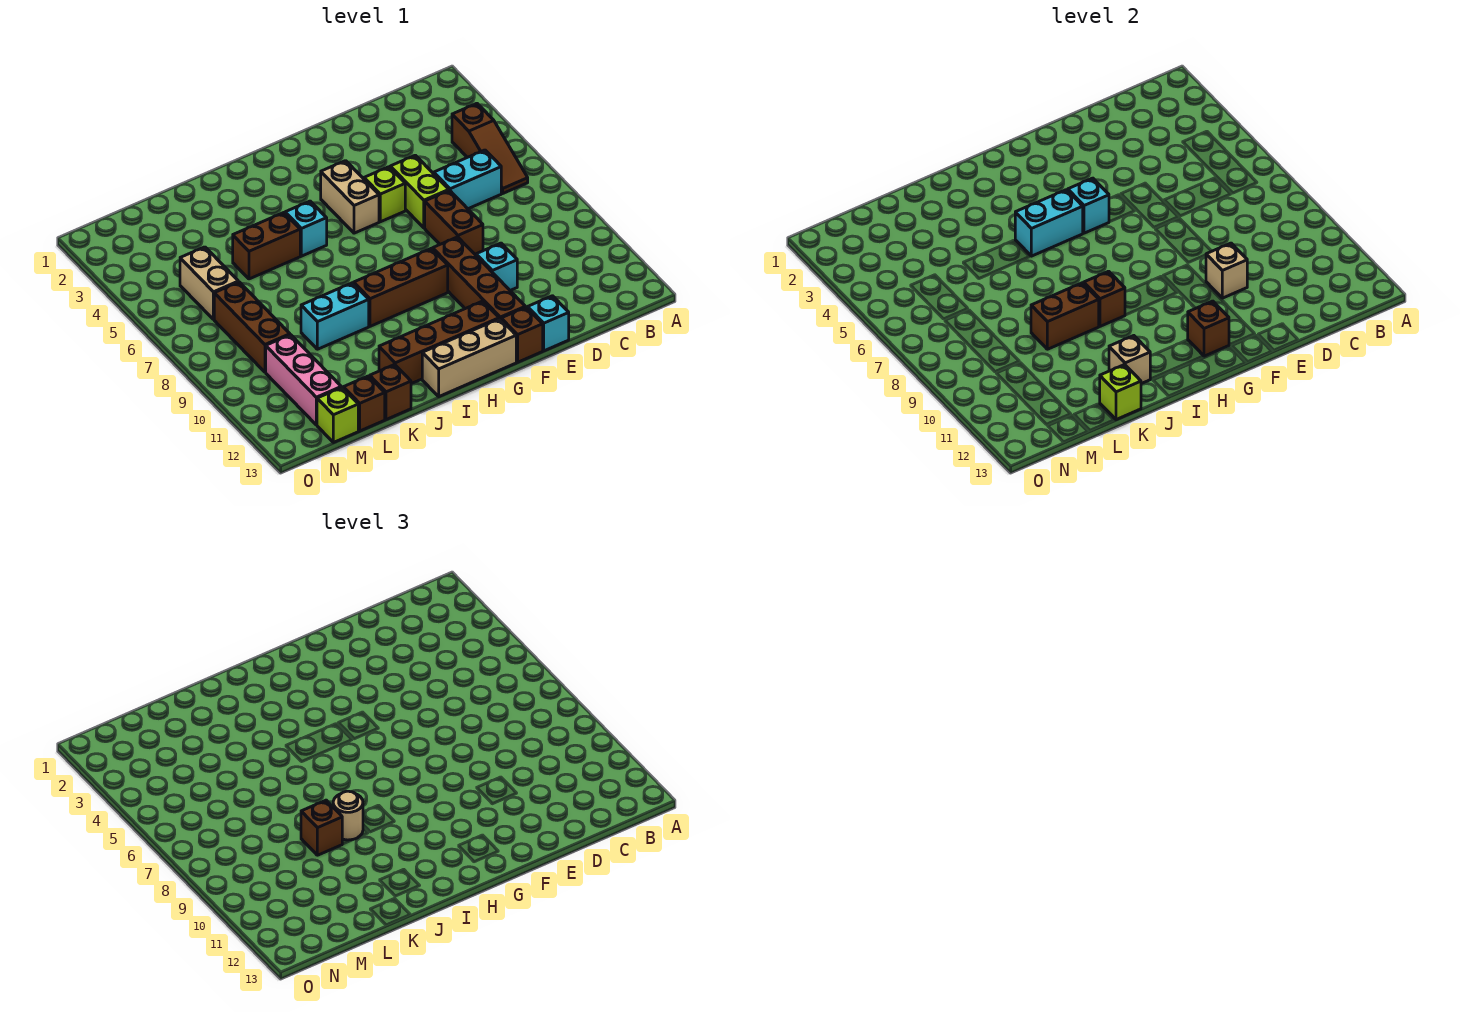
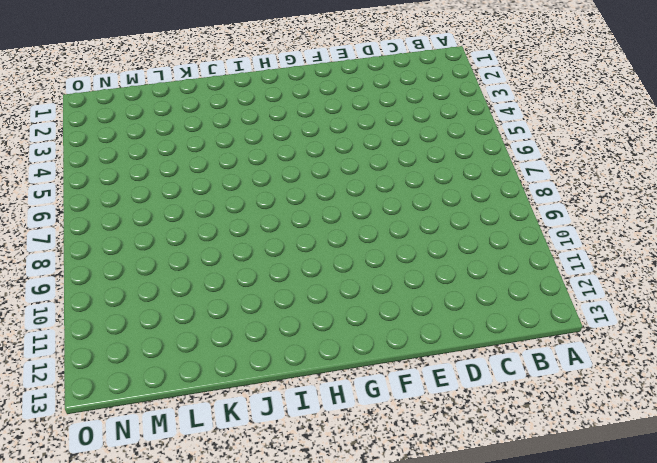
none -> brown 1x3 slope [452,103,528,193]
none -> cyan 1x2 brick [434,150,501,209]
none -> lime 1x2 brick [390,155,449,228]
none -> brown 1x2 brick [425,190,483,255]

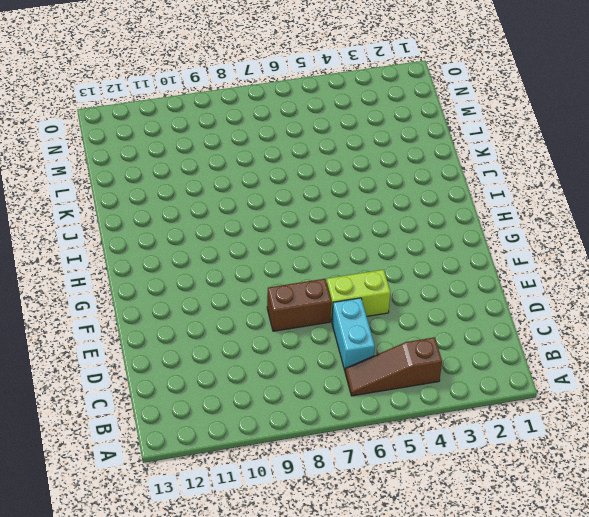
none -> cyan 1x1 brick [476,243,517,290]
none -> cyan 1x1 brick [527,296,569,351]
none -> lime 1x1 brick [364,167,405,222]
none -> brown 1x4 brick [433,237,525,319]

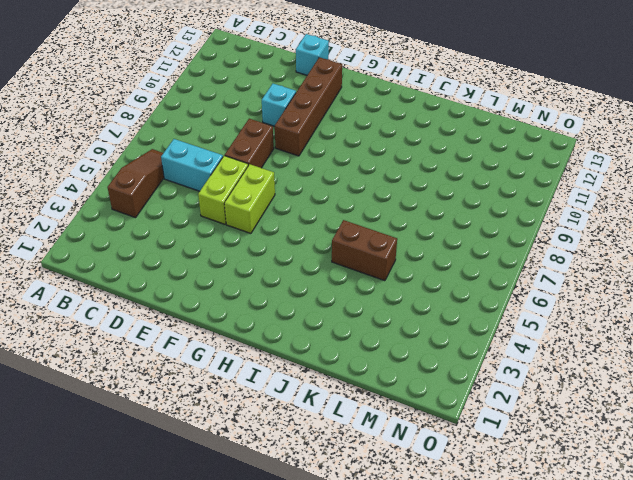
lime 1x2 brick [224,164,275,233] -> lime 1x1 brick [364,167,405,222]
none -> brown 1x1 brick [501,307,543,362]
none -> tan 1x2 brick [321,161,379,233]
none -> brown 1x3 brick [354,248,448,326]
none -> brown 1x4 brick [379,301,499,384]

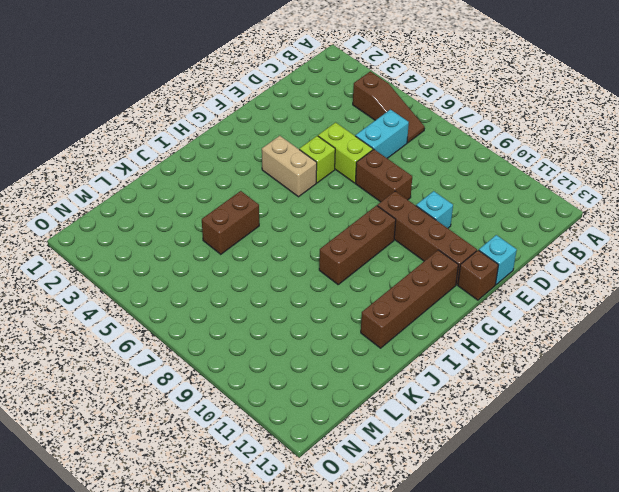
none -> tan 1x3 brick [422,319,516,396]
none -> cyan 1x1 brick [285,201,327,256]
none -> cyan 1x2 brick [301,283,369,349]
none -> brown 1x1 brick [370,364,411,420]

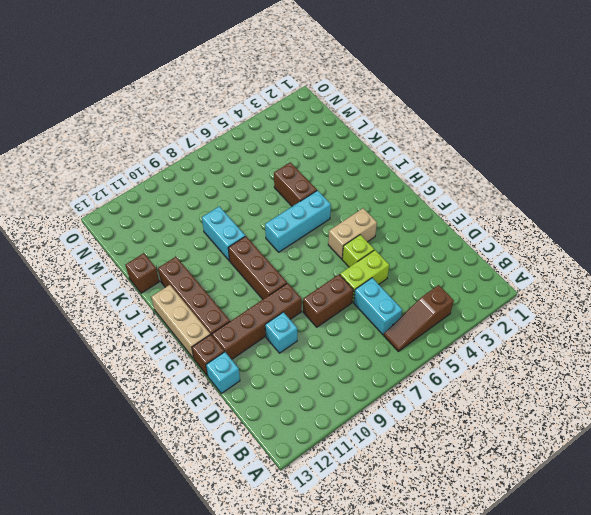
cyan 1x3 brick [265,191,331,252] -> cyan 1x1 brick [285,201,327,256]
none -> brown 1x1 brick [343,376,385,431]
none -> tan 1x2 brick [180,247,238,320]
none -> brown 1x3 brick [214,282,290,372]
none -> pink 1x3 brick [266,335,341,425]

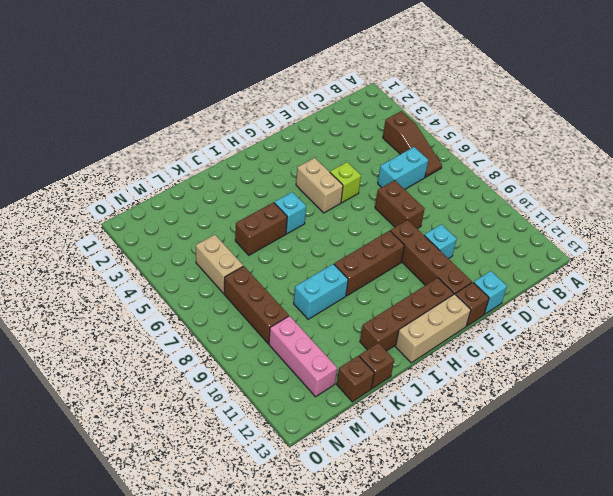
none -> lime 1x2 brick [390,155,449,228]
none -> lime 1x1 brick [317,387,358,442]
none -> tan 1x1 brick [1206,243,1247,298]
none -> cyan 1x1 brick [1068,178,1109,233]

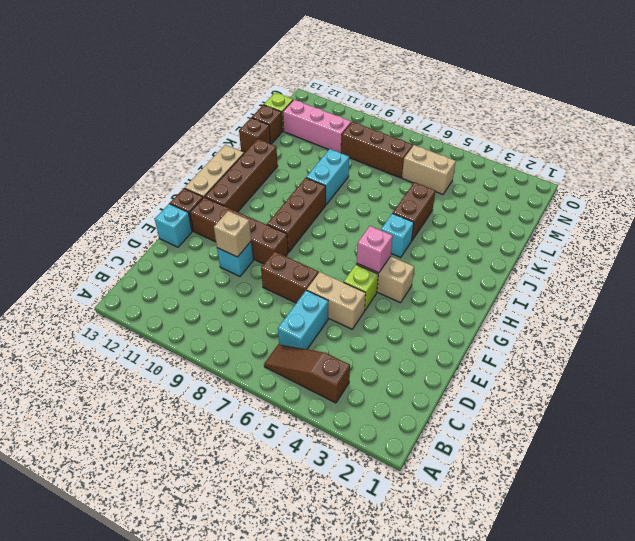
tan 1x2 brick [307,272,366,329] -> lime 1x2 brick [390,155,449,228]
pink 1x1 brick [357,226,393,273] -> cyan 1x1 brick [1068,178,1109,233]
none -> brown 1x1 brick [1188,301,1229,356]
none -> cyan 1x2 brick [1015,190,1083,256]
none -> brown 1x1 brick [1084,271,1125,326]
none -> brown 1x2 brick [1031,283,1099,349]

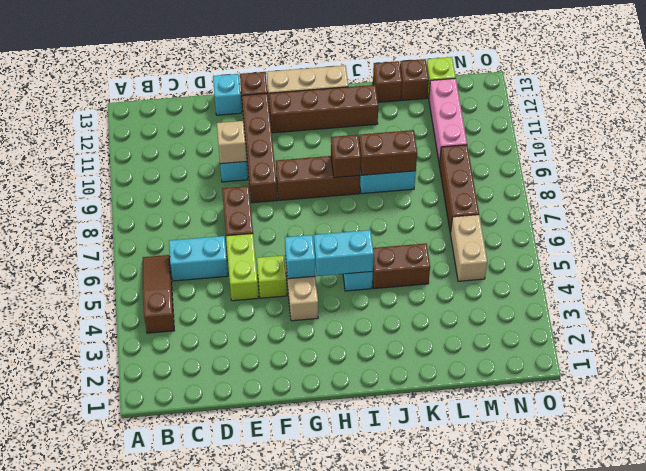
none -> brown 1x1 brick [1188,301,1229,356]
none -> tan 1x1 brick [1109,336,1150,384]
none -> lime 1x1 brick [1100,364,1141,420]
none -> tan 1x1 round brick [333,791,363,840]

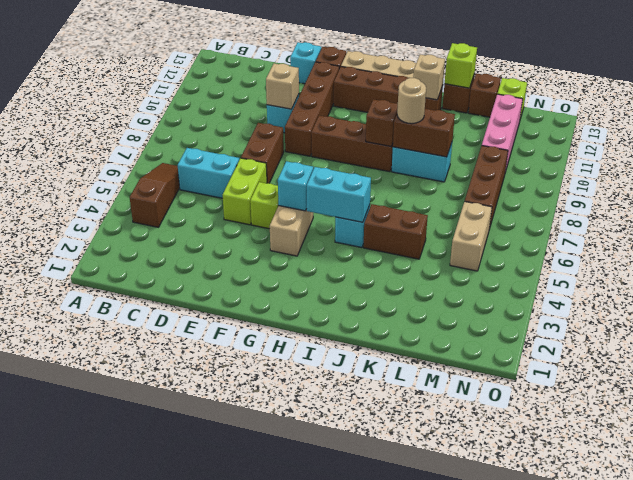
none -> brown 1x1 brick [1188,301,1229,356]
none -> brown 1x1 brick [301,800,342,855]

